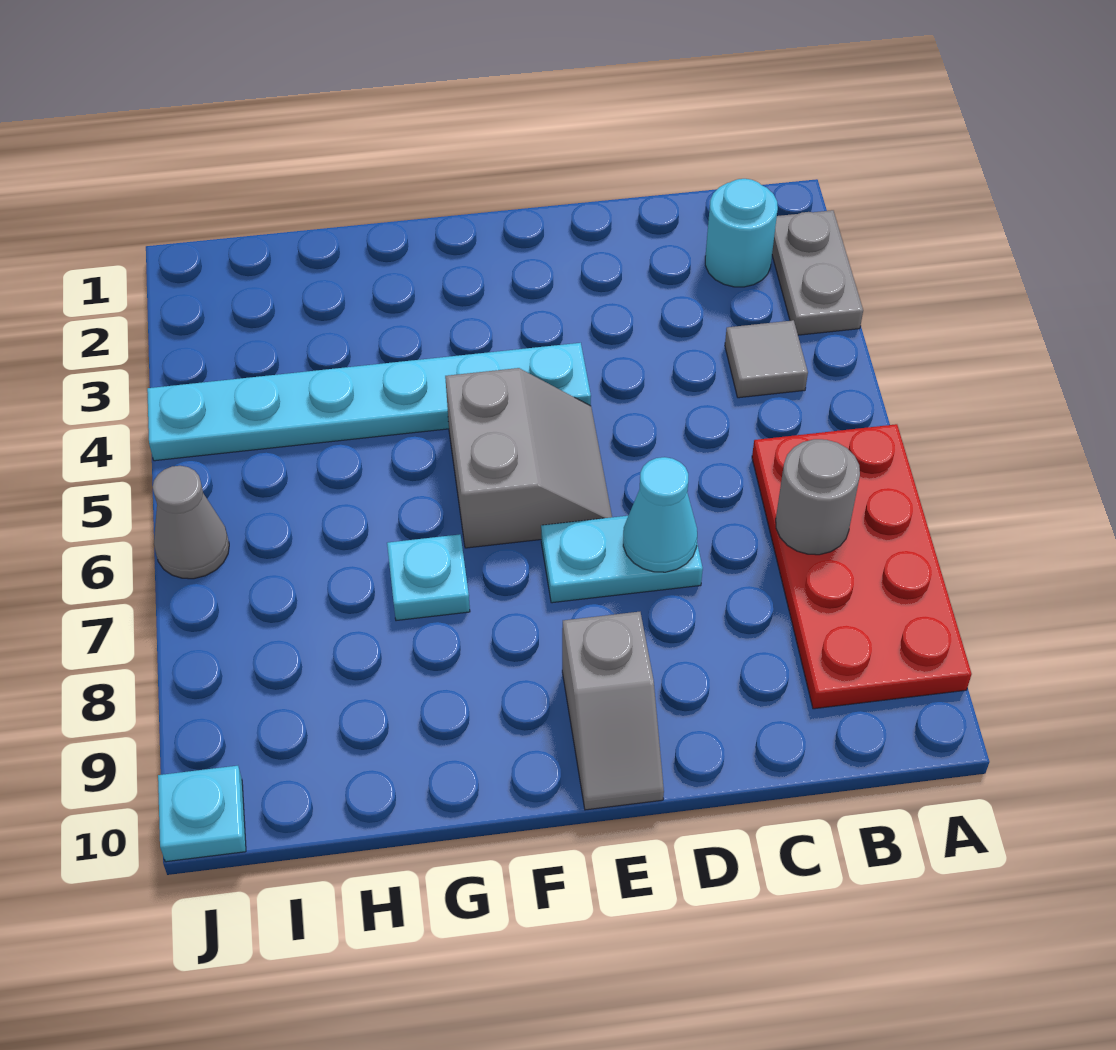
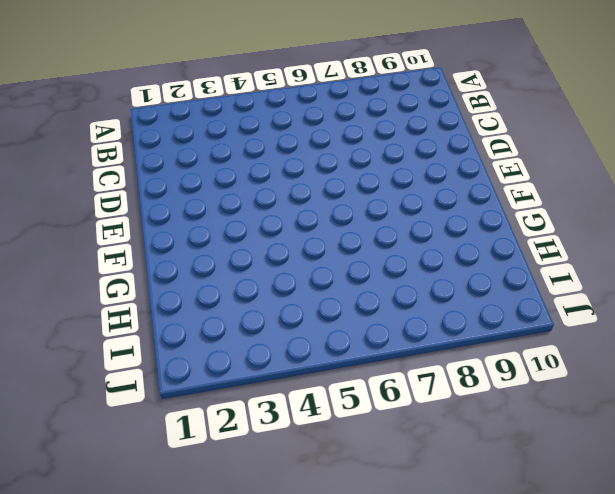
none -> grey 1x2 plate [772,210,863,335]
none -> red 2x4 plate [752,424,972,709]
none -> cyan 1x1 round brick [705,179,778,287]

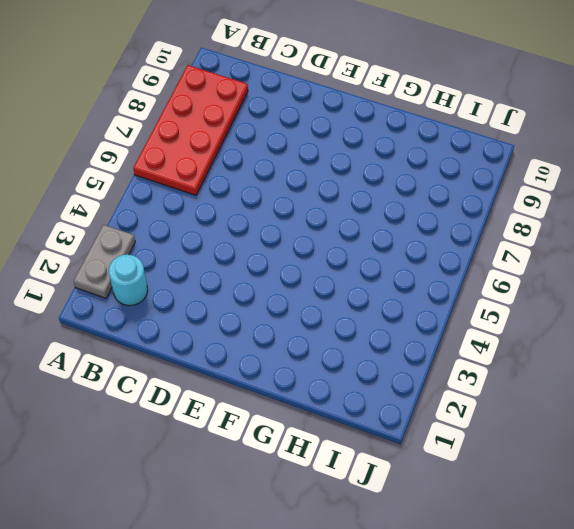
none -> grey 1x1 tile [725,320,808,398]
none -> cyan 1x2 plate [541,516,703,603]
none -> cyan 1x6 plate [147,343,591,461]

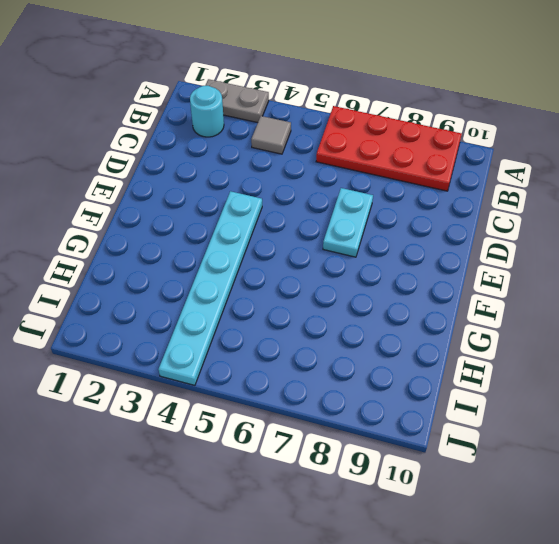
none -> grey 2x2 slope [445,368,612,548]
none -> grey 1x2 slope [562,612,664,810]
none -> cyan 1x1 plate [387,534,470,621]

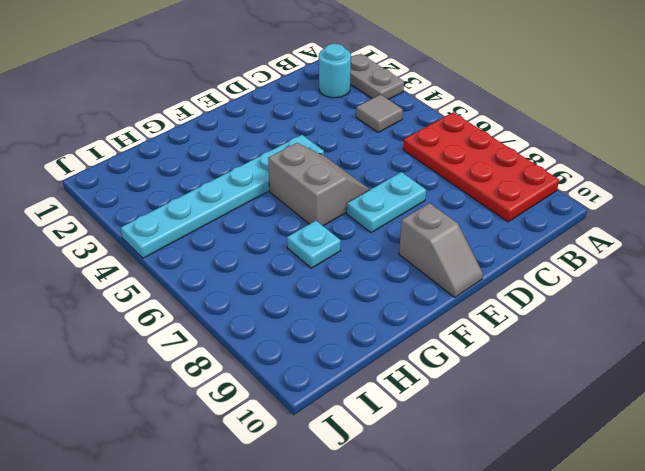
none -> grey 1x1 cone [153,466,229,579]
none -> cyan 1x1 plate [158,766,246,862]
none -> grey 1x1 round brick [776,439,860,555]

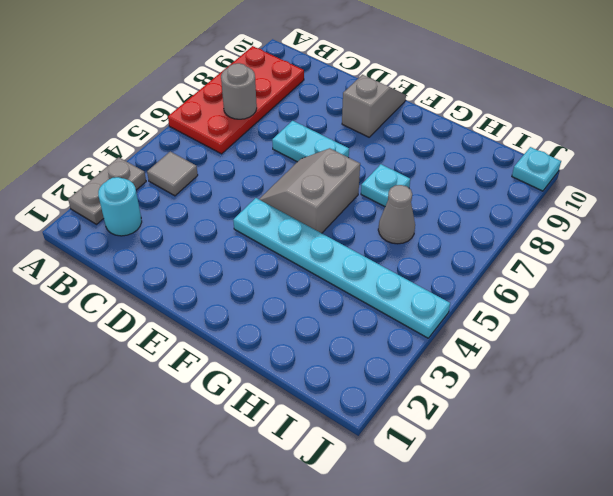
grey 1x1 cone [378,185,415,244] -> grey 1x1 cone moved to [153,466,229,579]
none -> cyan 1x1 cone [623,457,697,572]

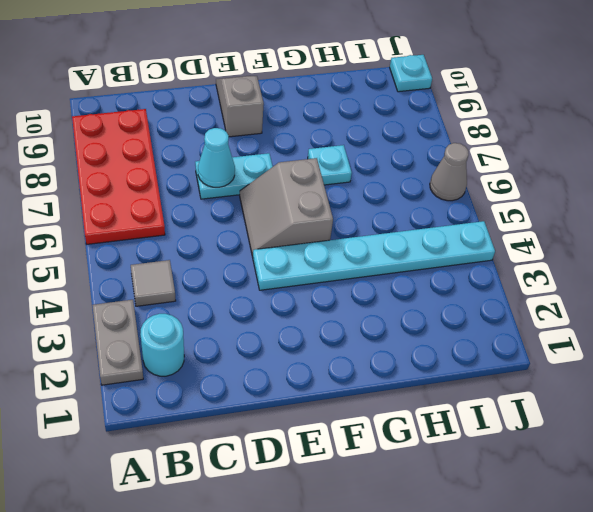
none -> grey 1x1 round brick [776,439,860,555]

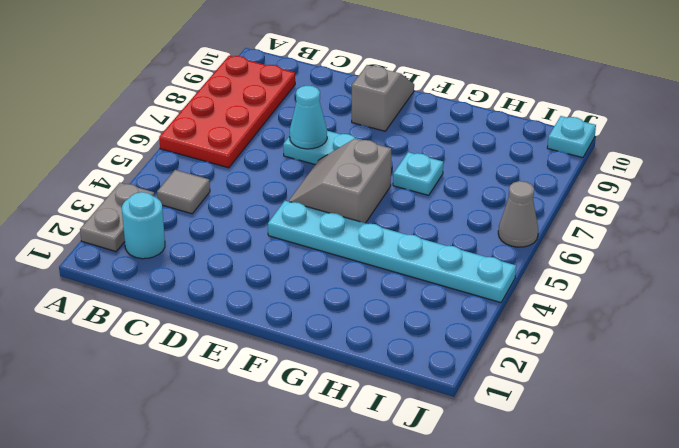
none -> grey 1x1 round brick [776,439,860,555]

